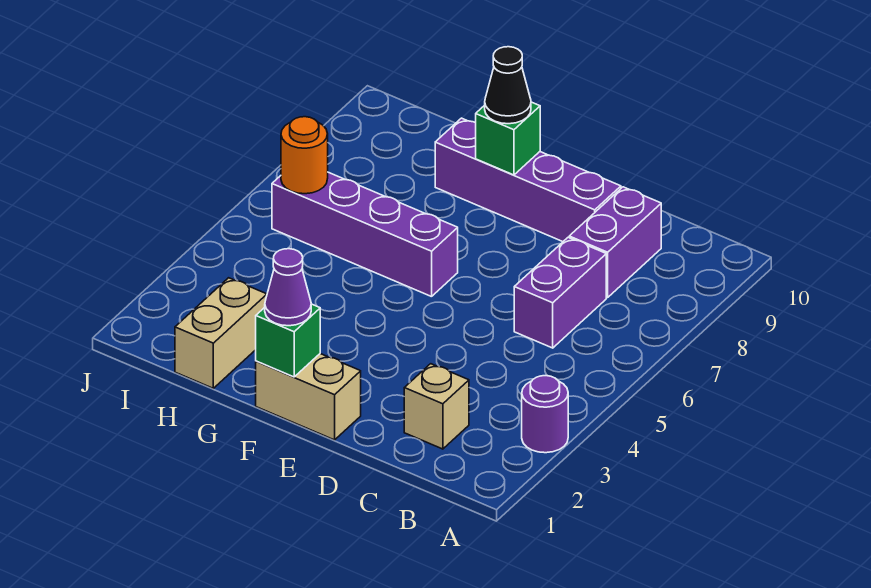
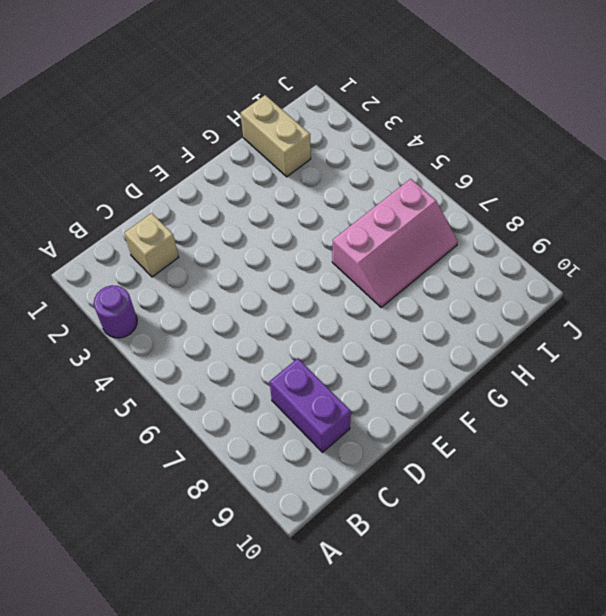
pink 2x3 slope [332,179,458,307] -> purple 1x4 brick [272,172,458,297]
none -> purple 1x2 brick [514,237,606,348]
none -> purple 1x4 brick [435,118,621,242]
none -> tan 1x2 brick [256,354,361,440]

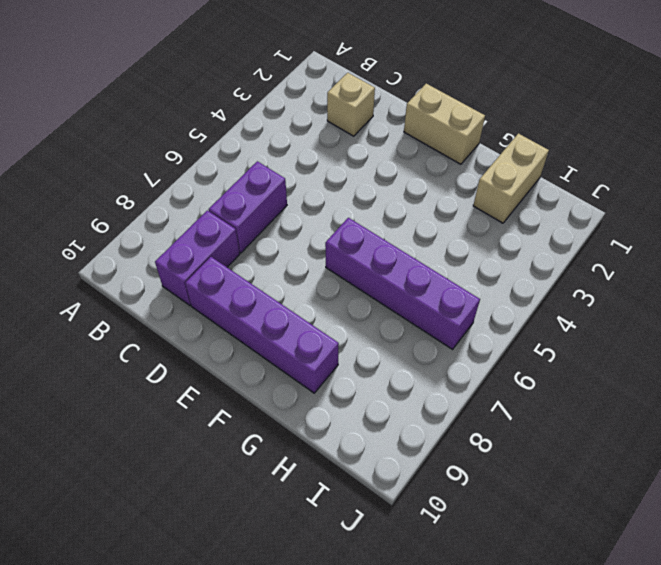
none -> purple 1x1 round brick [522,376,568,453]
none -> green 1x1 brick [256,304,320,377]
none -> green 1x1 brick [476,102,540,175]

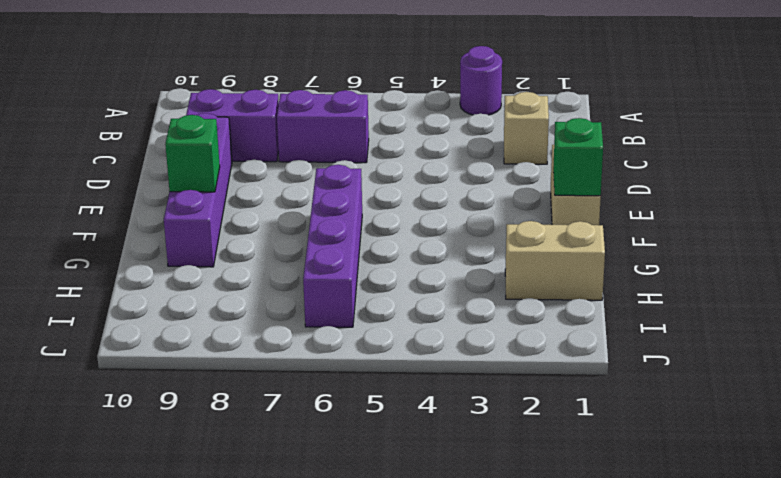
none -> orange 1x1 round brick [281,117,328,194]
none -> purple 1x1 cone [265,249,311,326]
none -> black 1x1 cone [485,47,531,124]

